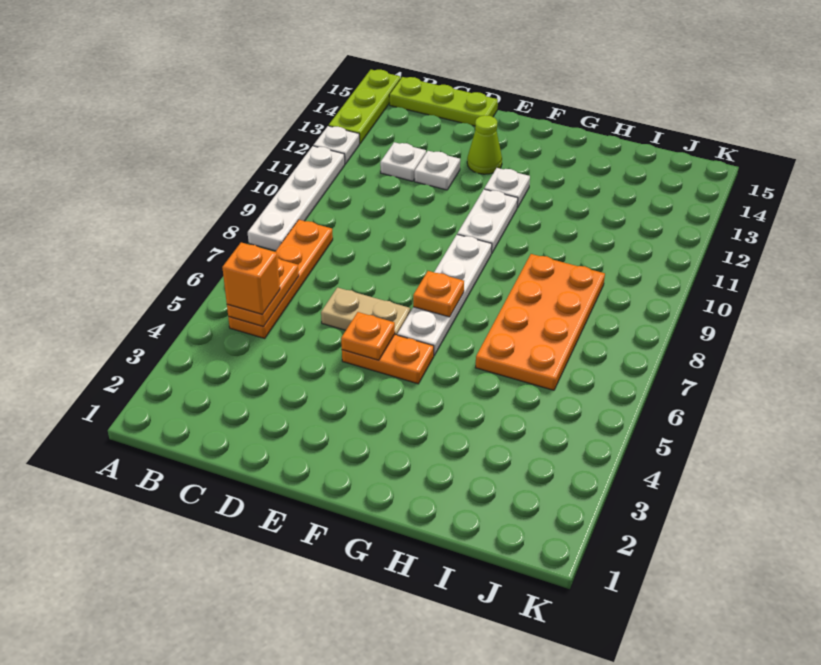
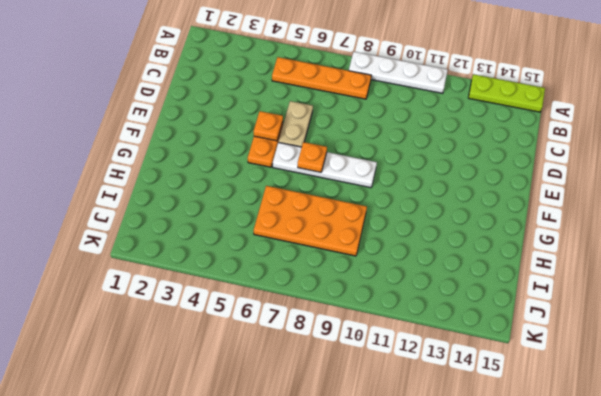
none -> white 1x1 plate [313,126,359,164]
none -> lime 1x3 plate [389,77,498,126]
none -> white 1x1 plate [380,142,426,181]

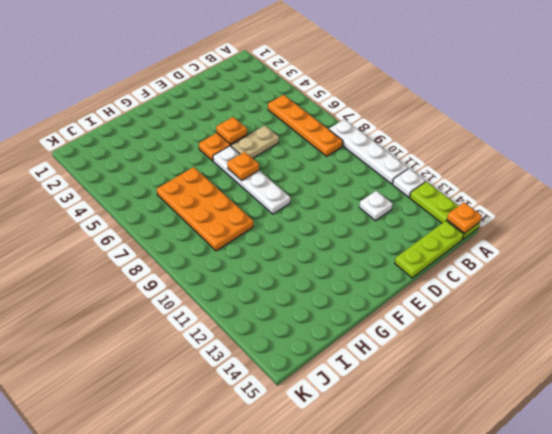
orange 1x1 plate [447,202,482,233] -> none
none -> white 1x1 plate [415,151,460,190]
none -> lime 1x1 cone [467,115,502,174]
none -> white 1x2 plate [457,189,518,253]

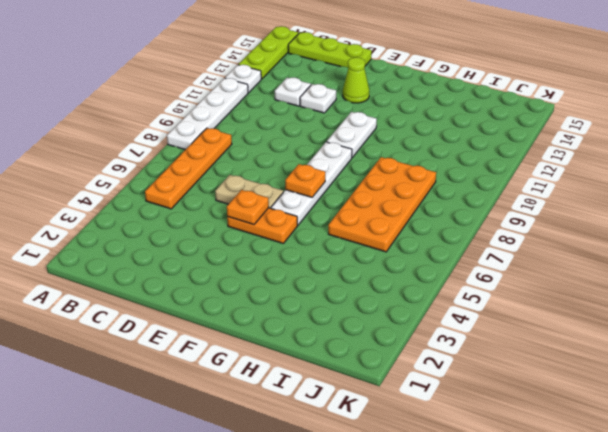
none -> white 1x1 plate [484,168,530,208]
none -> orange 1x2 plate [227,258,299,327]
none -> orange 1x1 brick [222,243,280,314]

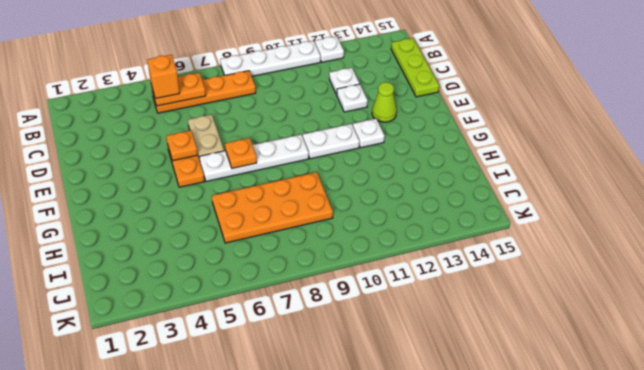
none -> lime 1x3 plate [329,70,401,144]

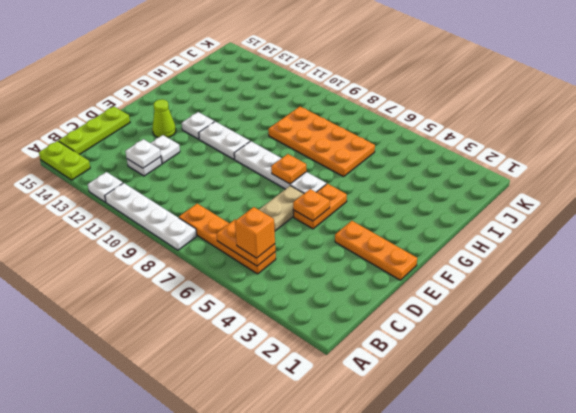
lime 1x2 plate [39,141,90,180] -> lime 1x3 plate [329,70,401,144]
white 1x1 plate [125,139,161,168] -> none
orange 1x3 plate [335,221,417,280] -> none

